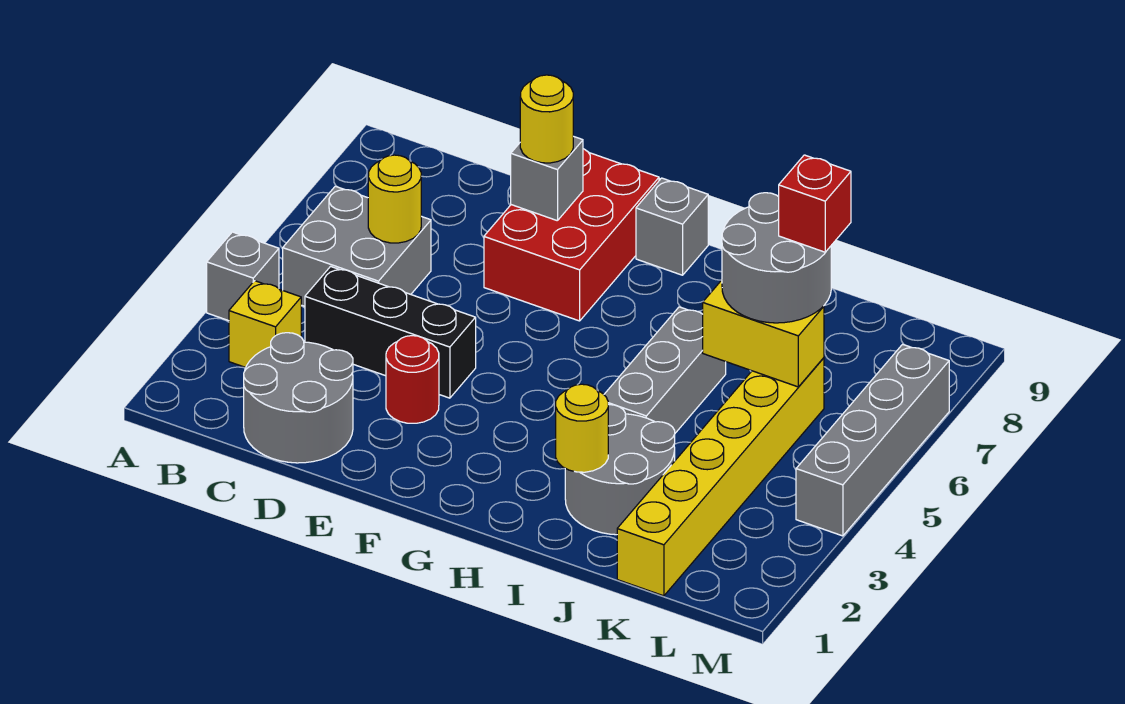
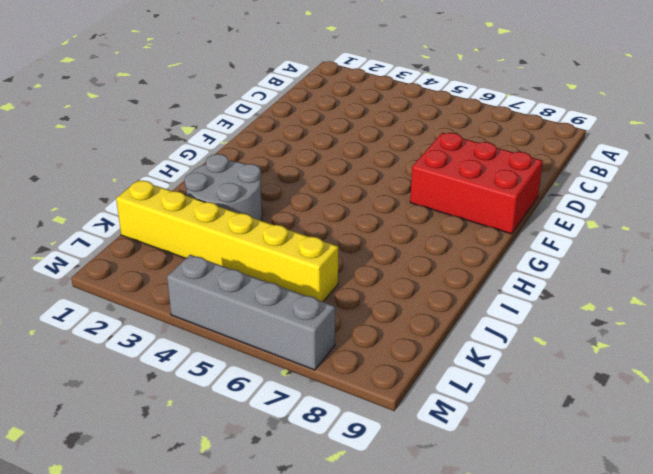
none -> grey 1x1 brick [207,232,279,321]
none -> yellow 1x1 brick [229,281,301,367]
none -> grey 2x2 brick [283,186,431,306]

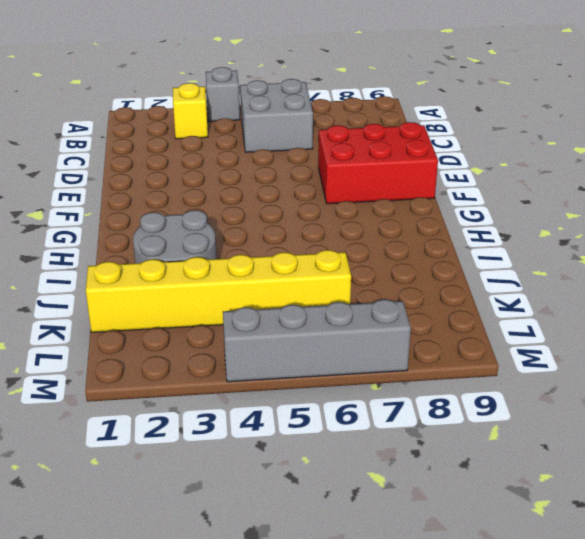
none -> grey 2x2 round brick [244,333,353,463]
none -> black 1x3 brick [305,266,476,398]
none -> red 1x1 round brick [386,336,439,423]

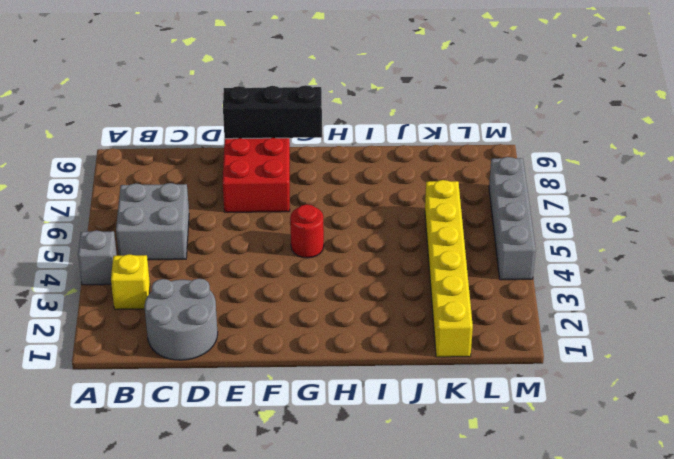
black 1x3 brick [223,85,322,139] -> black 1x3 brick moved to [305,266,476,398]
red 1x1 round brick [290,204,324,258] -> red 1x1 round brick moved to [386,336,439,423]
none -> grey 1x1 brick [636,178,708,275]
none -> grey 2x2 round brick [565,404,675,535]
none -> grey 1x3 brick [604,307,726,433]

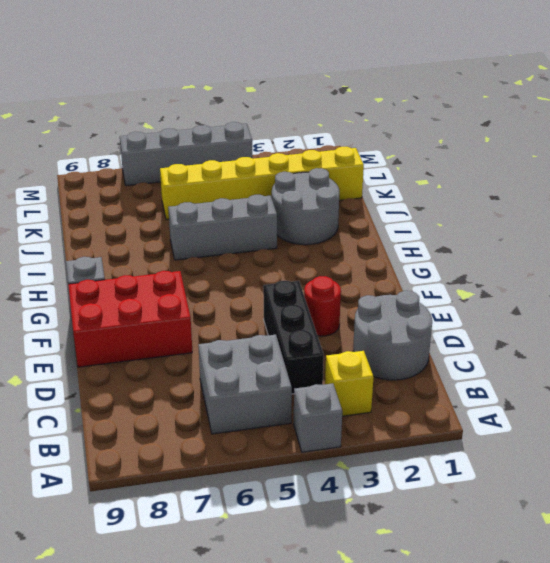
none -> yellow 1x1 round brick [368,155,421,243]
none -> grey 1x1 brick [511,136,583,221]
none -> yellow 1x1 round brick [556,384,608,472]

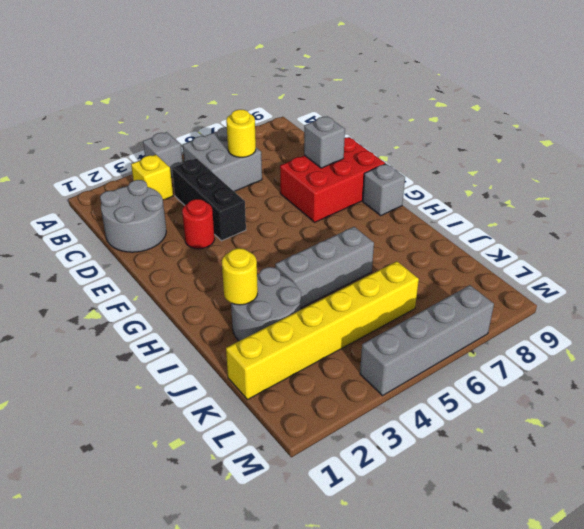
none -> yellow 1x2 brick [703,280,824,387]
none -> yellow 1x1 round brick [520,75,573,163]
none -> grey 2x2 round brick [722,193,831,323]

